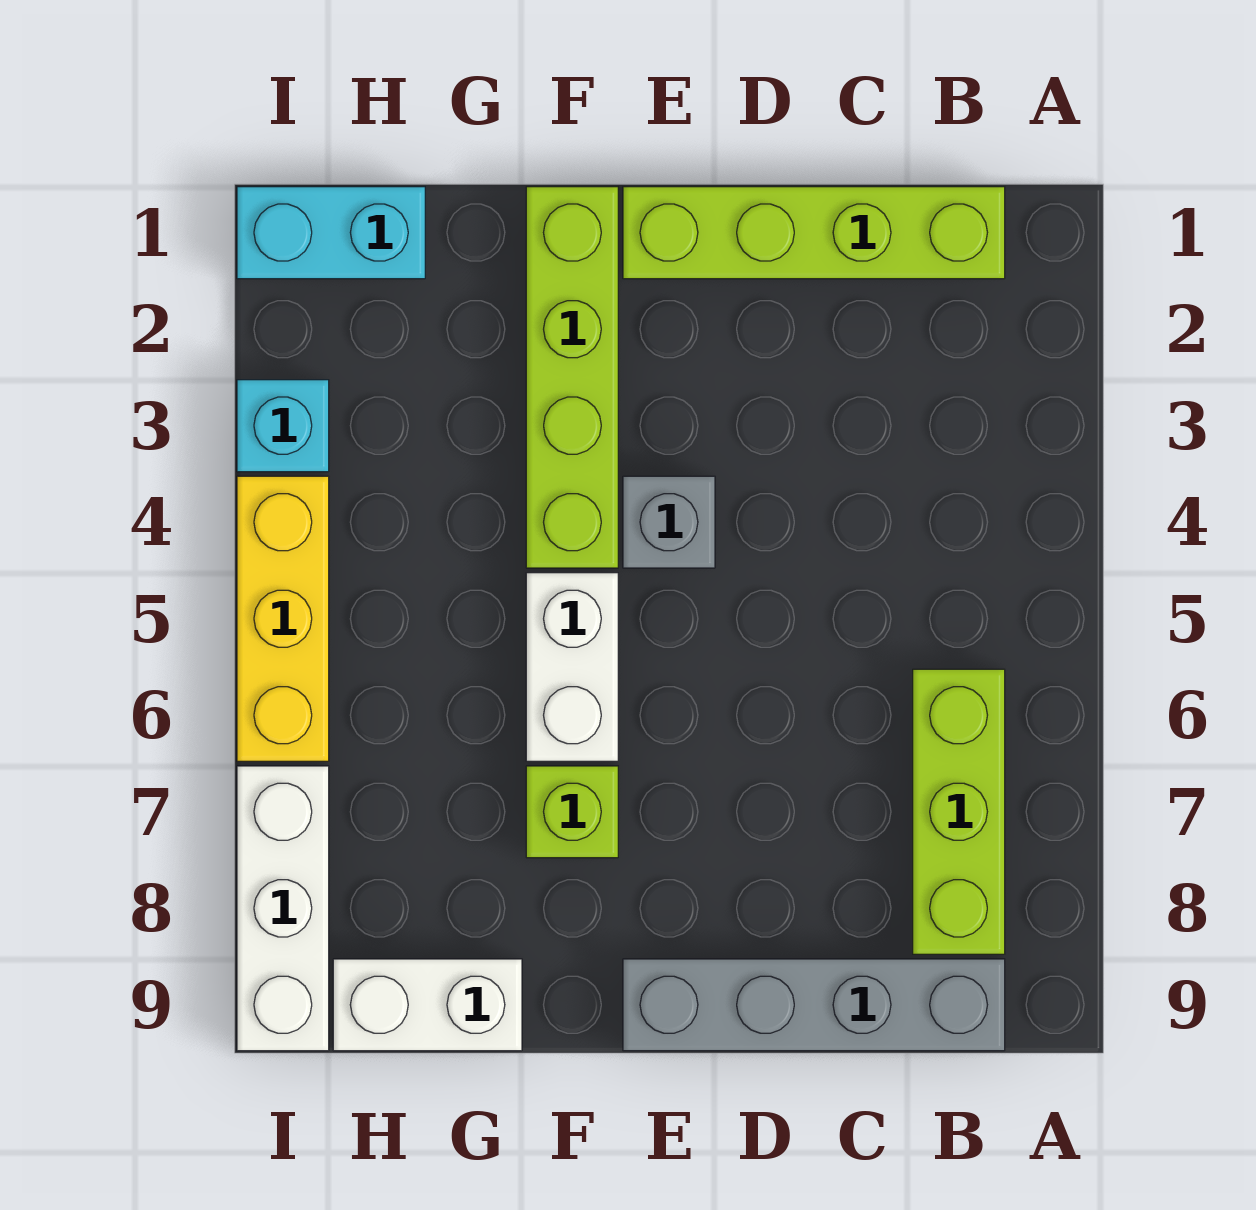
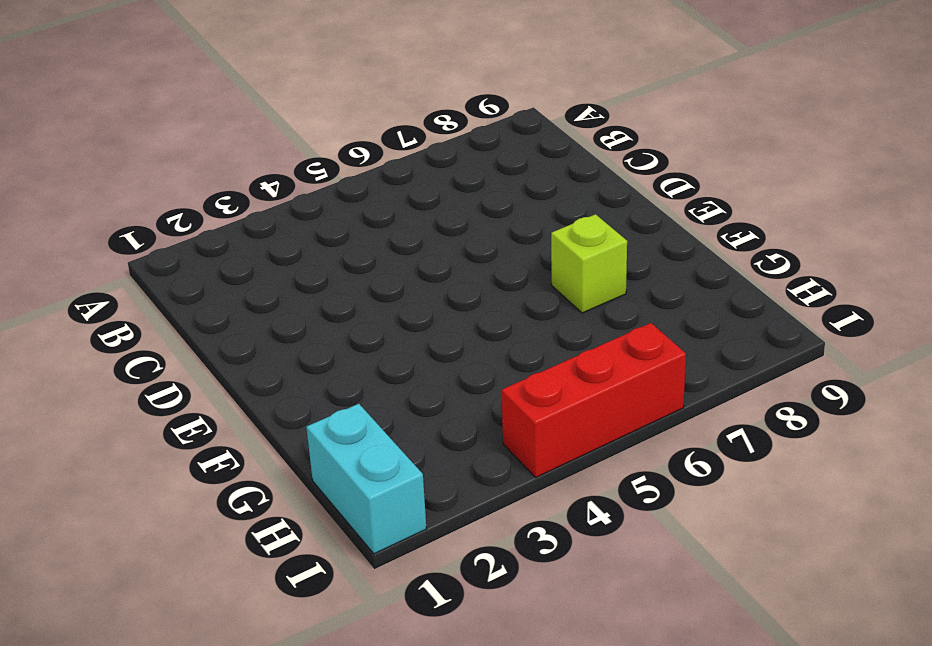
red 1x3 brick [502,323,686,477] -> yellow 1x3 brick [237,476,329,761]
none -> lime 1x4 brick [623,187,1005,279]
none -> lime 1x3 brick [913,669,1005,954]
none -> grey 1x4 brick [623,959,1005,1051]

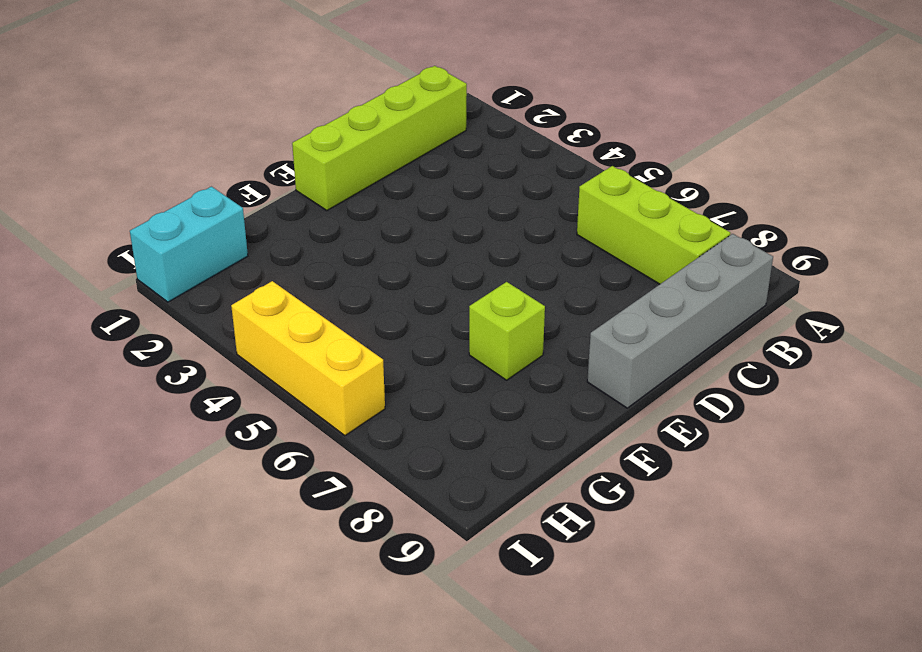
none -> grey 1x1 brick [623,476,715,568]
none -> lime 1x4 brick [526,187,618,568]
none -> white 1x2 brick [526,573,618,761]

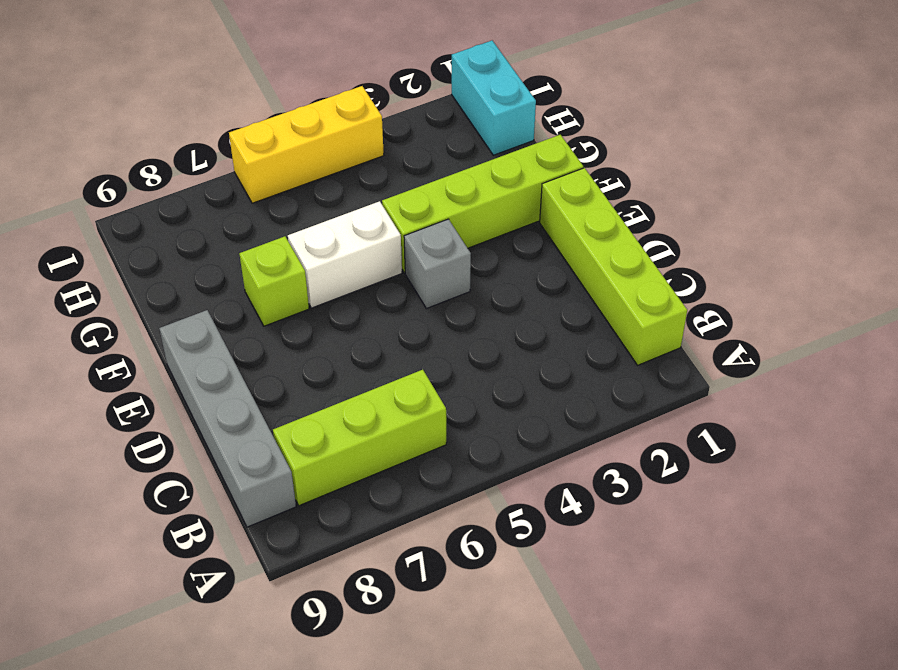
none -> white 1x2 brick [333,959,522,1051]
none -> cyan 1x1 brick [237,380,329,472]
none -> white 1x3 brick [237,766,329,1051]

